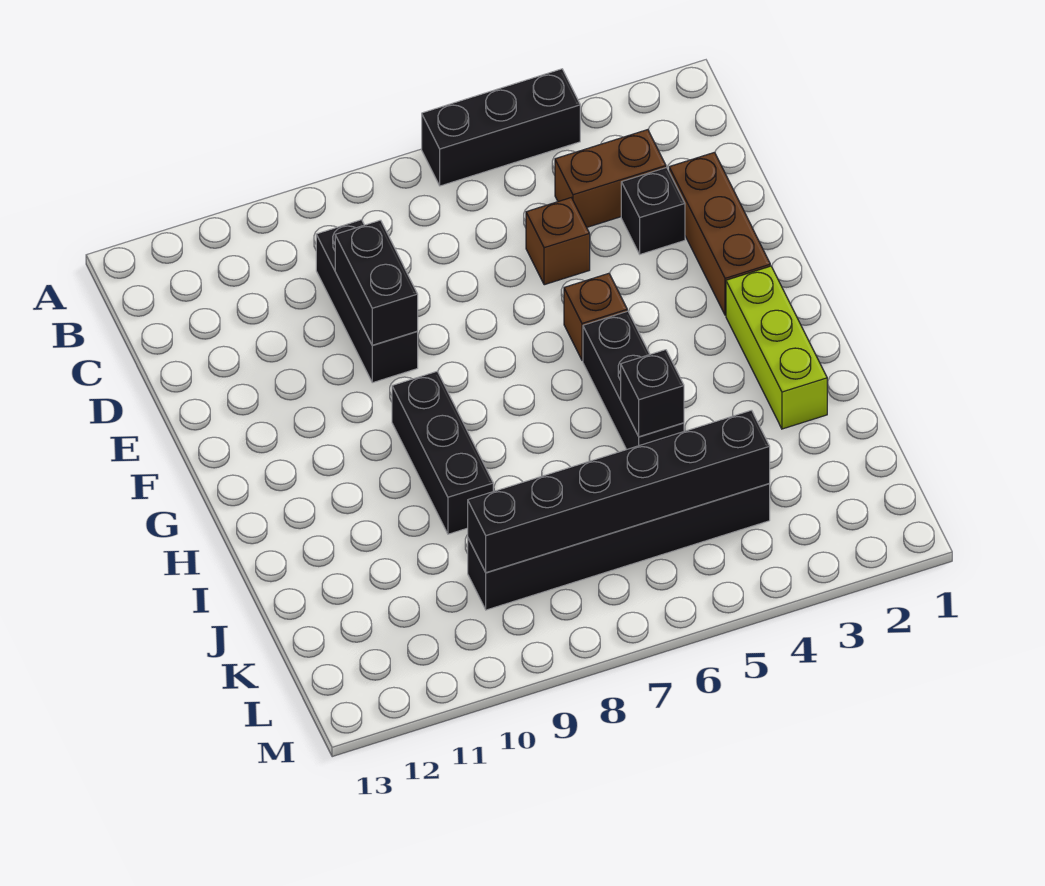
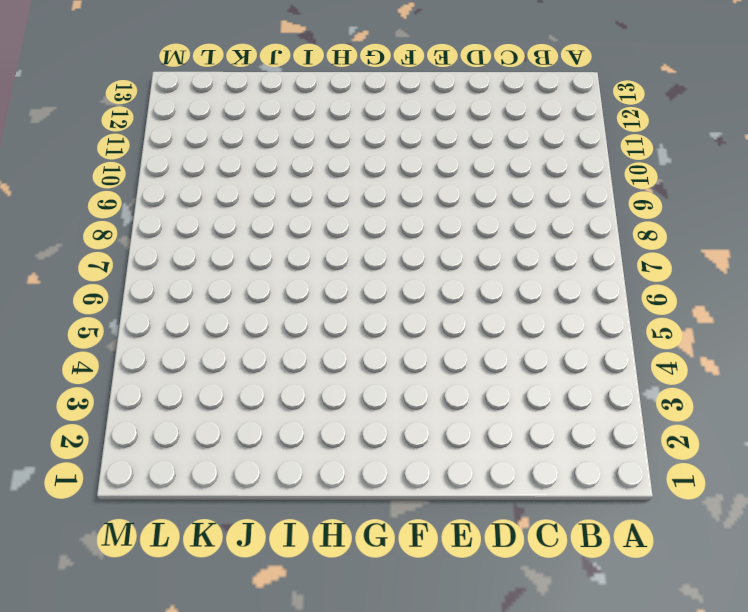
none -> black 1x3 brick [422,69,580,186]
none -> brown 1x2 brick [555,130,666,227]
none -> black 1x3 brick [316,220,418,383]

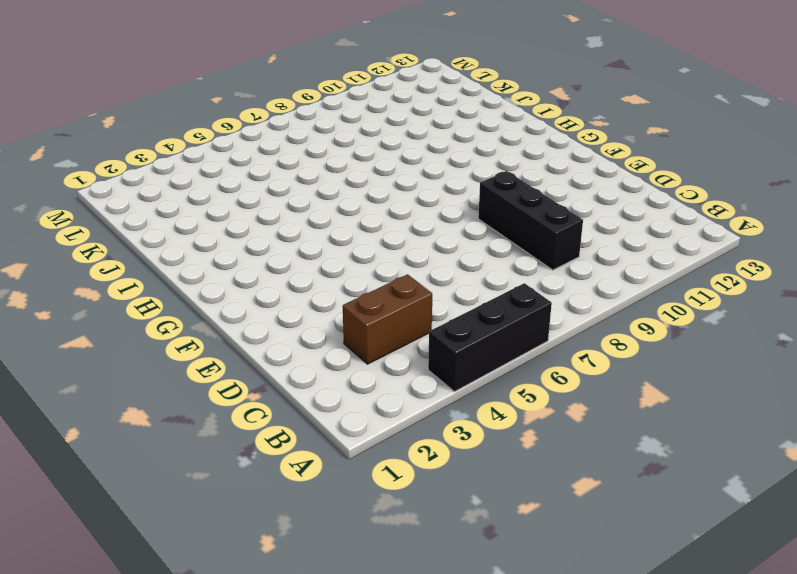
none -> brown 1x3 brick [669,152,770,315]
none -> black 1x1 brick [621,167,685,254]
none -> brown 1x1 brick [526,198,590,285]

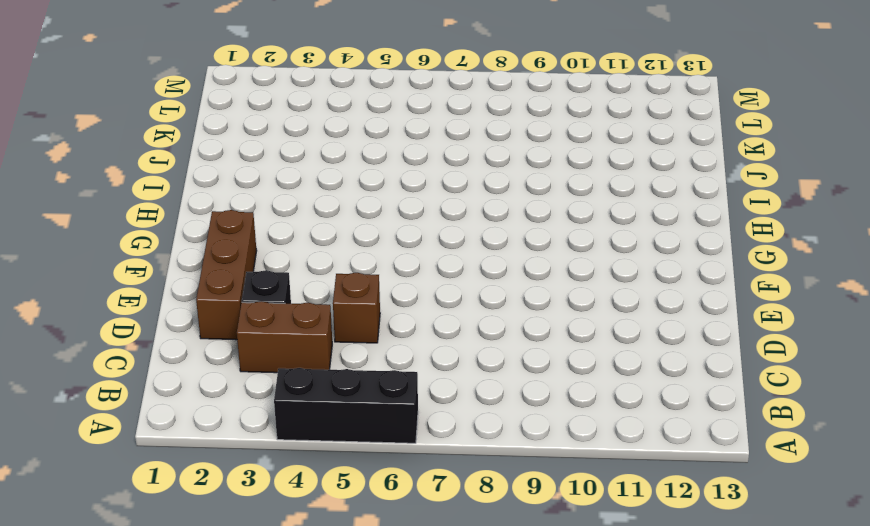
none -> black 1x3 brick [316,220,418,383]
none -> brown 1x1 brick [564,273,627,360]
none -> lime 1x3 brick [726,266,827,429]

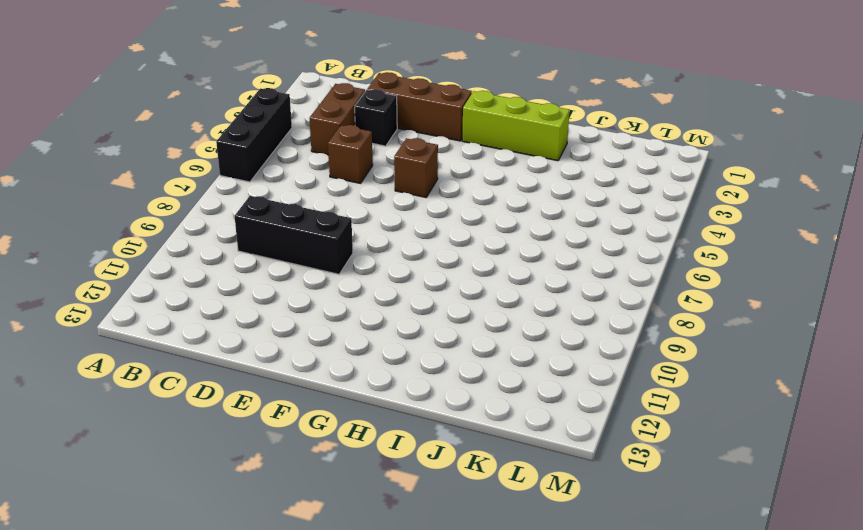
none -> black 1x3 brick [583,311,684,450]
none -> black 1x3 brick [392,371,493,534]
none -> black 1x6 brick [468,483,770,610]

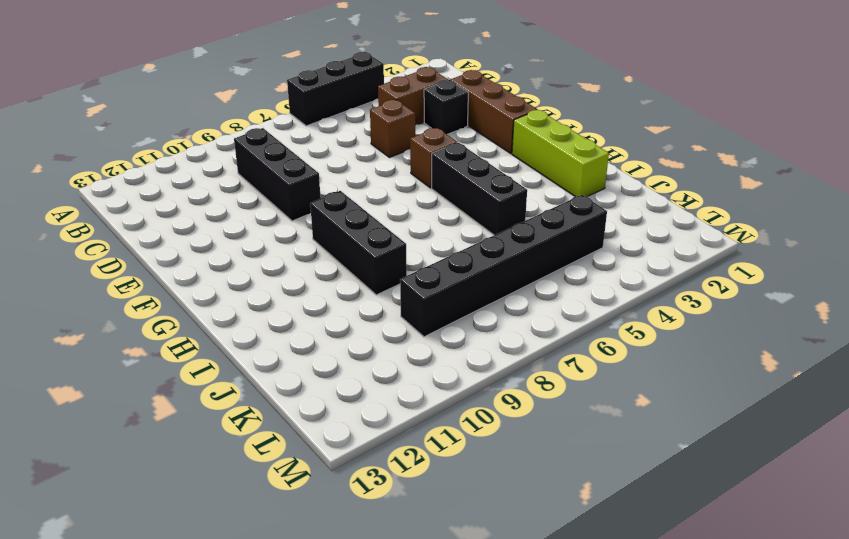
none -> black 1x2 brick [335,220,418,345]
none -> black 1x1 brick [621,350,684,437]
none -> black 1x6 brick [468,410,770,573]

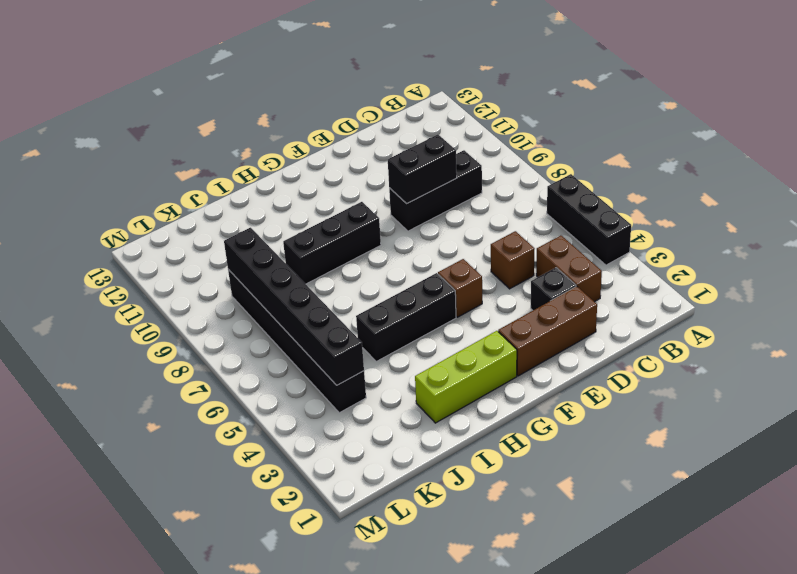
none -> black 1x1 brick [621,350,684,437]

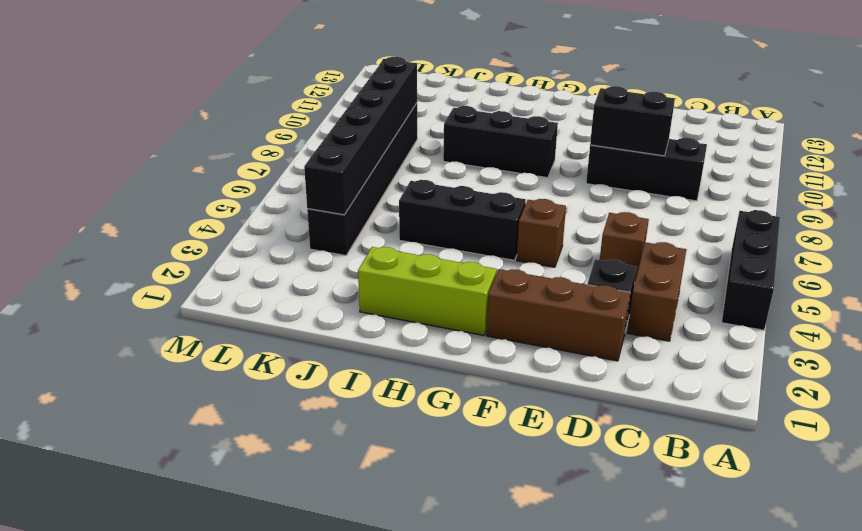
none -> black 1x1 brick [621,350,684,437]

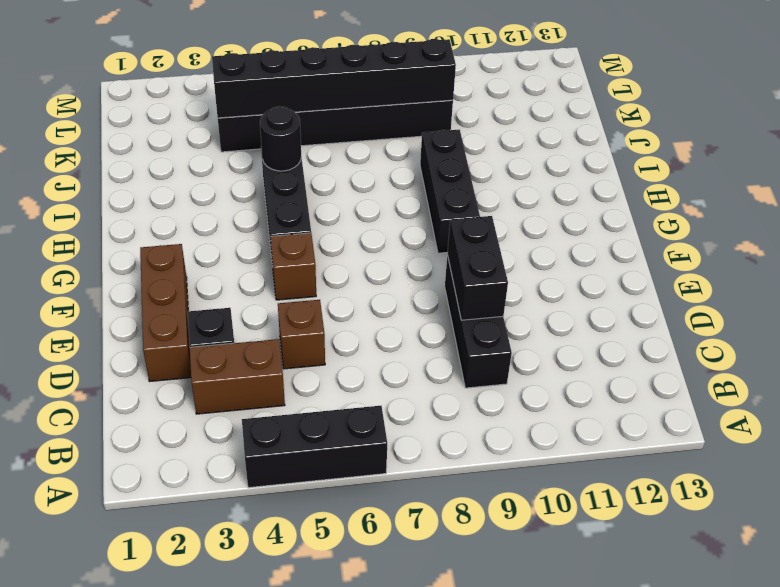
black 1x1 round brick [260,106,301,171] -> black 1x1 brick [621,350,684,437]
none -> lime 1x3 brick [726,266,827,429]

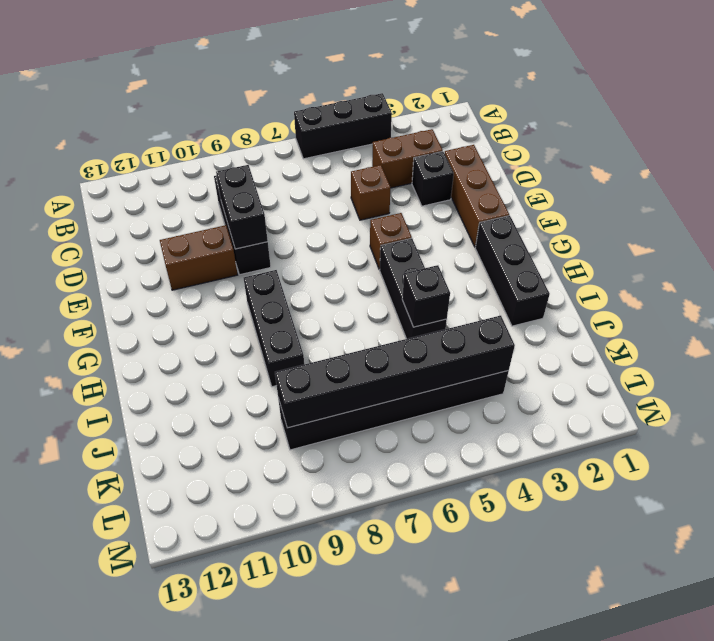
brown 1x2 brick [160,225,238,290] -> none
black 1x3 brick [475,216,550,326] -> lime 1x3 brick [726,266,827,429]

